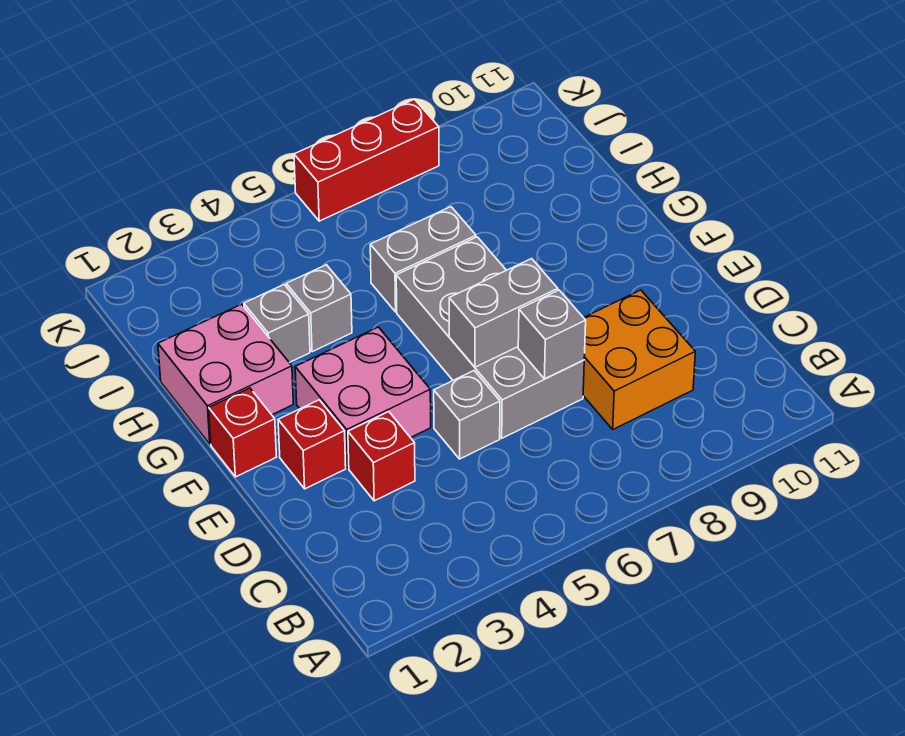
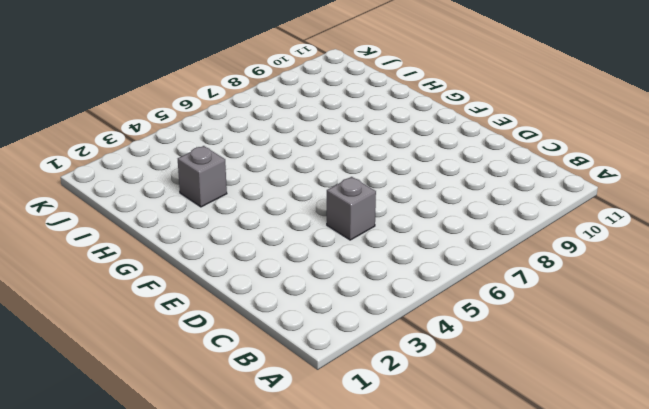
none -> orange 2x2 brick [583,290,695,429]
none -> red 1x1 brick [348,412,415,501]
none -> grey 2x4 brick [396,237,584,438]

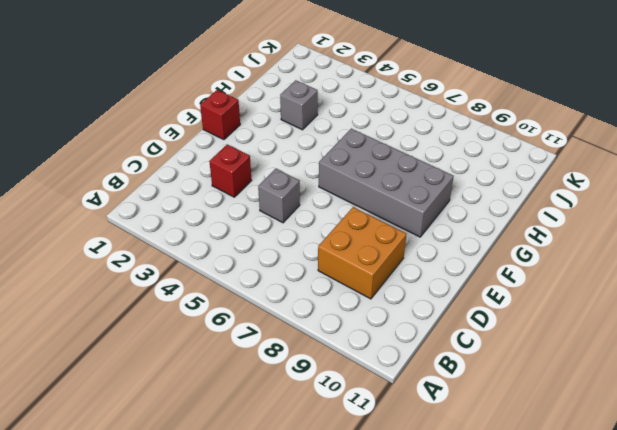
grey 2x4 brick [319,129,454,237] -> grey 2x4 brick turned to [396,237,584,438]
none -> red 1x1 brick [278,400,346,489]
none -> pink 2x2 brick [295,327,431,468]
none -> pink 2x2 brick [158,304,293,444]

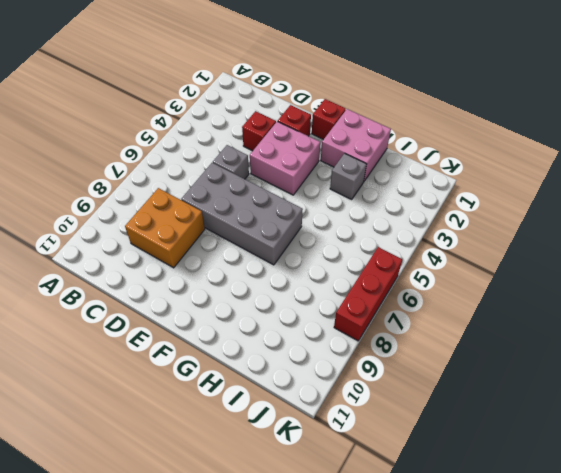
none -> grey 1x1 brick [286,265,352,352]
none -> grey 1x2 brick [370,207,476,312]
none -> grey 1x1 brick [518,290,586,379]

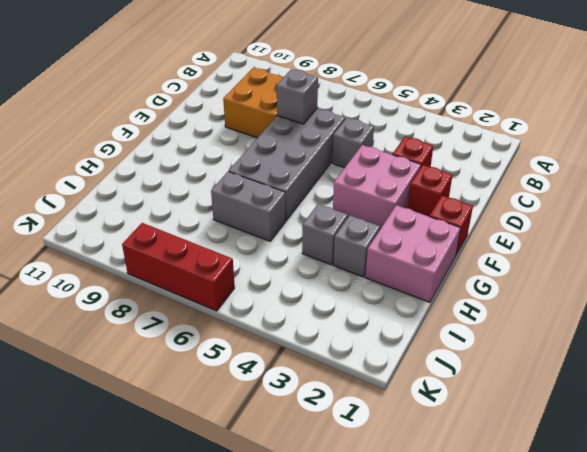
none -> grey 1x2 brick [449,259,558,367]

